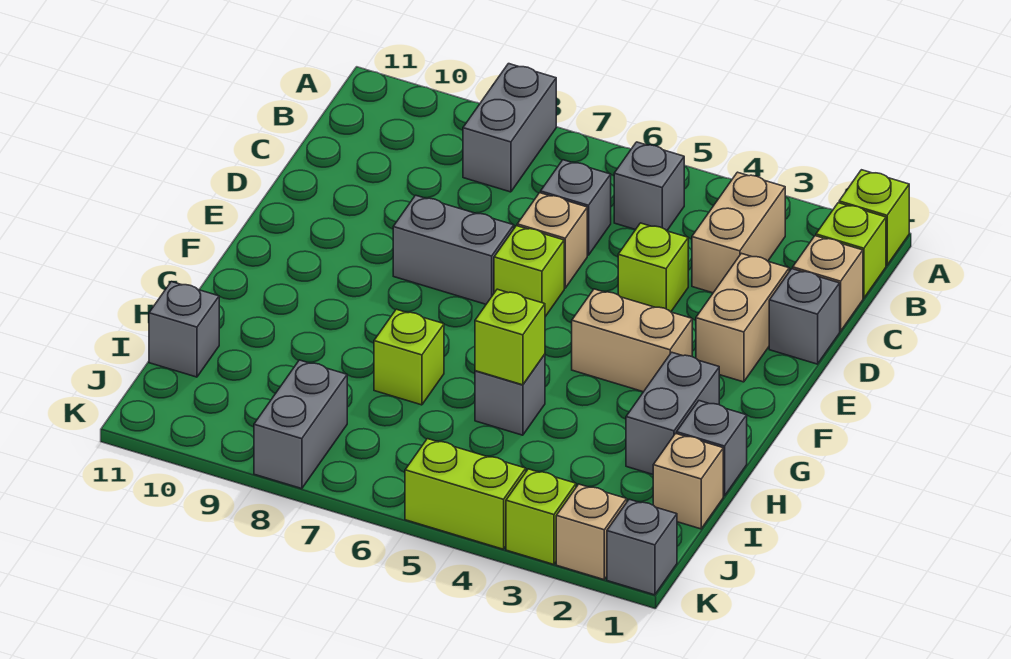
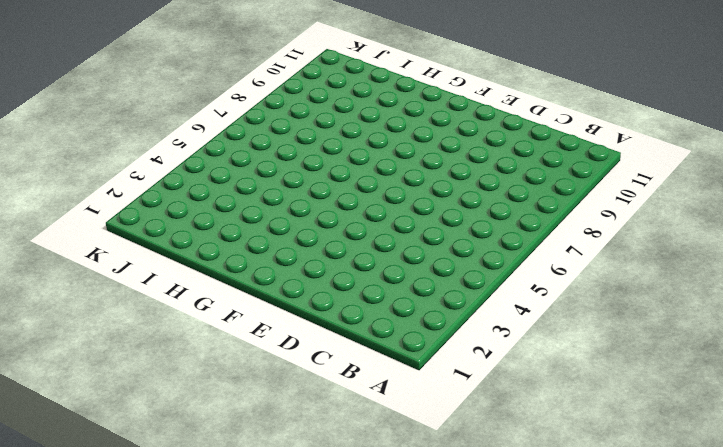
none -> lime 1x1 brick [839,170,909,265]
none -> grey 1x2 brick [463,64,556,192]
none -> lime 1x1 brick [816,203,886,298]

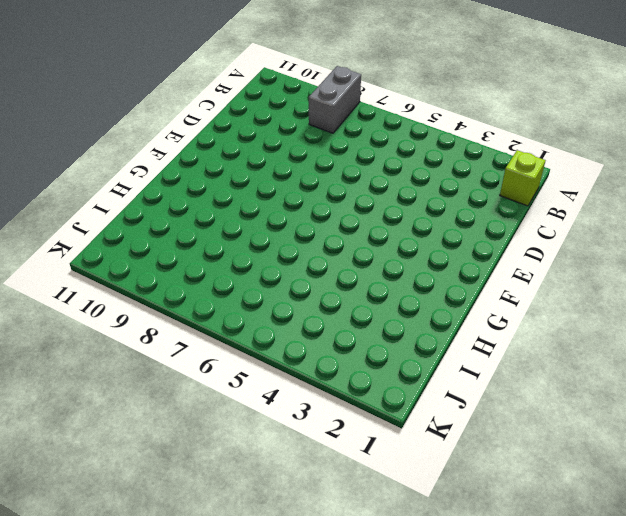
none -> lime 1x1 brick [839,170,909,265]
none -> tan 1x2 brick [692,172,785,293]
none -> grey 1x1 brick [614,142,684,231]

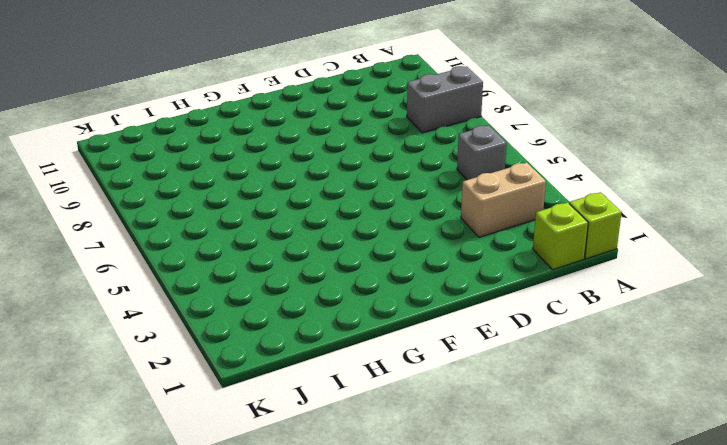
none -> tan 1x1 brick [793,236,863,331]
none -> grey 1x1 brick [541,160,611,255]
none -> grey 1x1 brick [769,269,840,364]

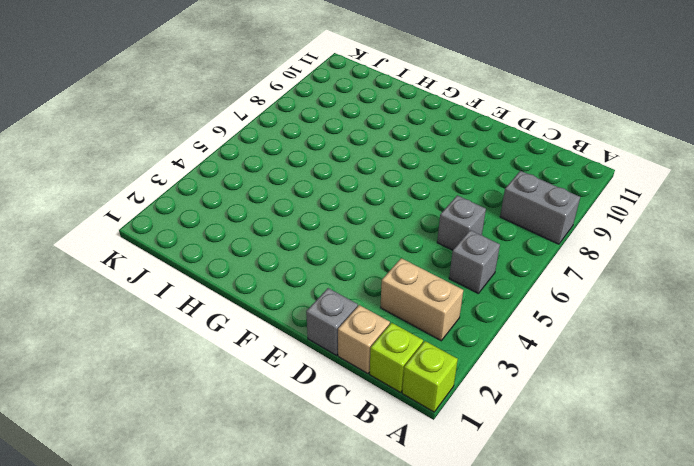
none -> tan 1x2 brick [696,253,789,382]
none -> lime 1x1 brick [618,223,688,312]
none -> tan 1x1 brick [517,193,587,288]

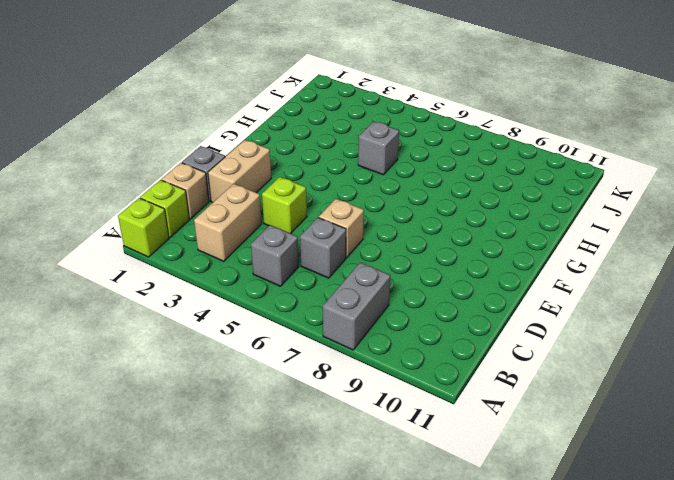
none -> lime 1x1 brick [494,226,564,317]
none -> grey 1x2 brick [393,195,514,304]
none -> tan 1x2 brick [572,289,692,392]

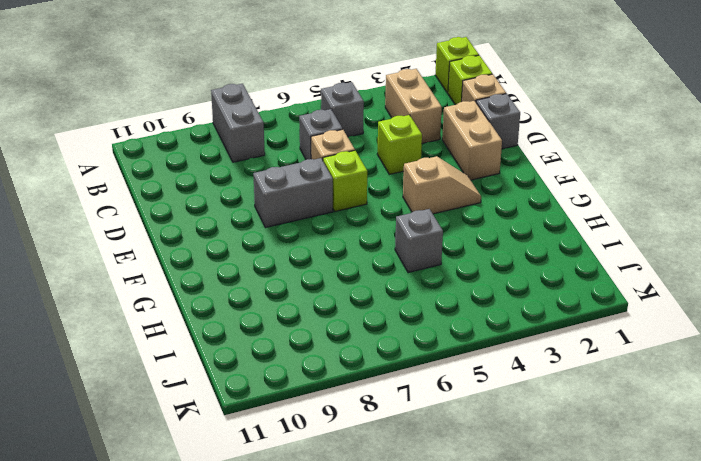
tan 1x2 slope [403,156,481,214] -> tan 1x2 brick [572,289,692,392]
none -> grey 1x2 brick [626,352,719,474]
none -> grey 1x1 brick [677,401,747,496]
none -> lime 1x1 brick [374,309,444,405]

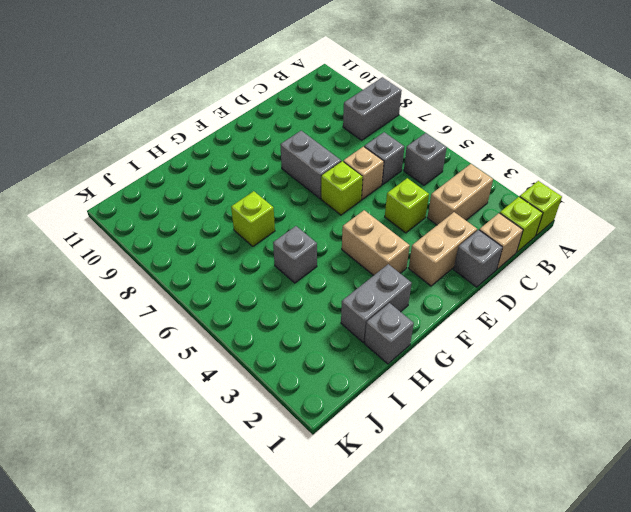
none -> tan 1x1 brick [653,433,723,529]
none -> grey 1x1 brick [149,282,219,377]
none -> grey 1x2 brick [254,360,347,489]

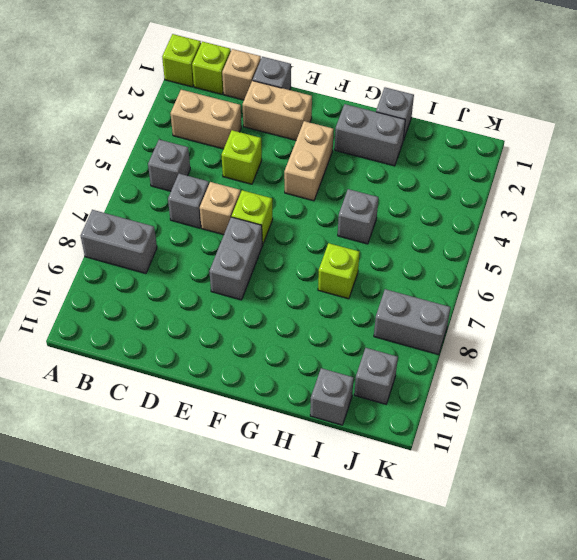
grey 1x1 brick [354,348,398,404] -> grey 1x1 brick moved to [607,499,677,595]
none -> tan 1x1 brick [653,433,723,529]
none -> tan 1x1 brick [556,484,627,580]
none -> lime 1x1 brick [506,469,576,564]

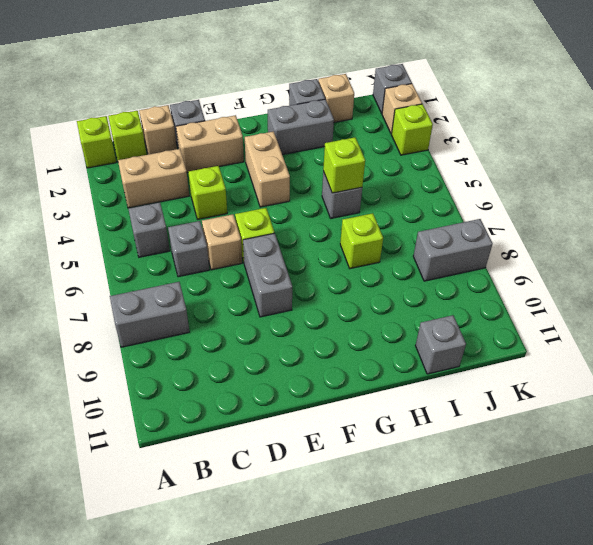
none -> lime 1x2 brick [405,439,526,549]

